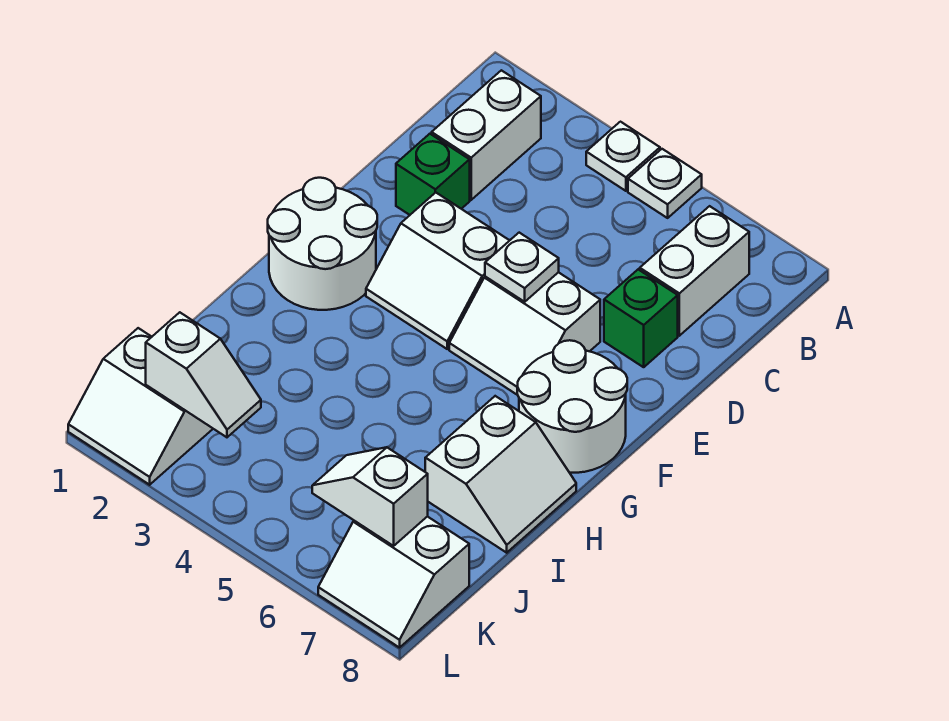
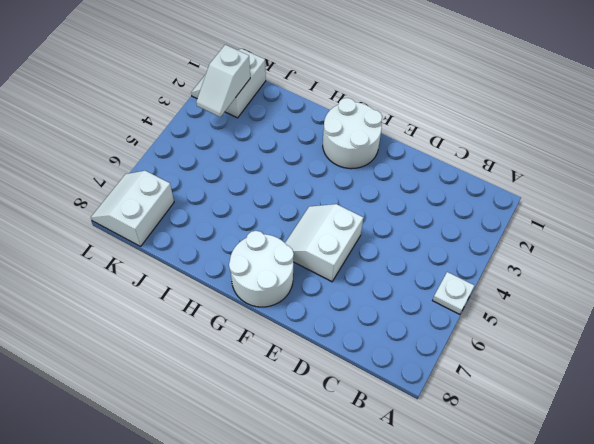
none -> white 1x1 plate [586,122,660,191]
none -> white 1x2 brick [432,70,541,200]
none -> white 1x2 brick [640,206,749,336]

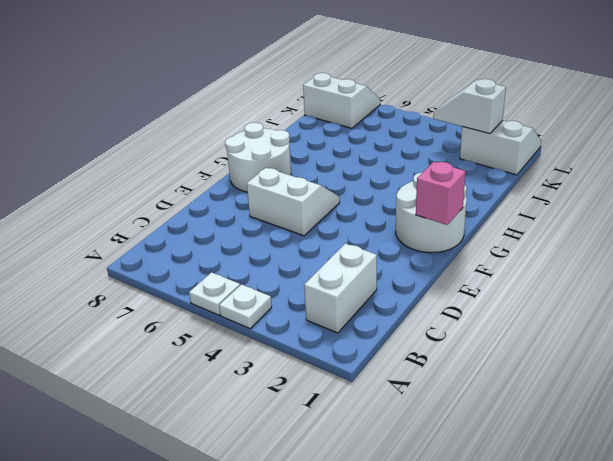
pink 1x1 brick [416,162,466,225] -> none
none -> white 1x2 brick [640,206,749,336]
none -> green 1x1 brick [396,134,470,215]
none -> green 1x1 brick [604,269,678,367]

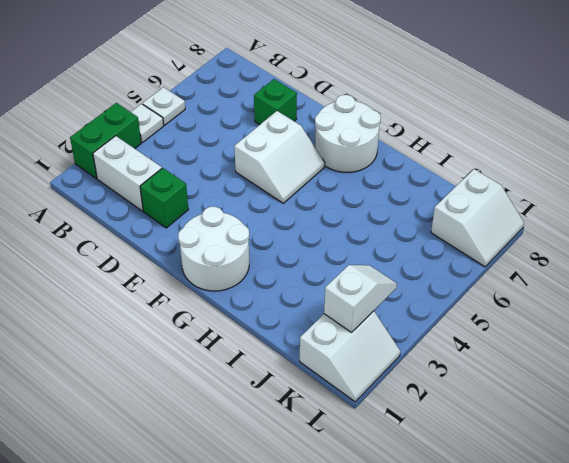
green 1x2 brick [70,103,141,178] -> none
none -> white 1x2 brick [640,206,749,336]
none -> white 2x2 slope [366,192,510,349]
none -> white 2x2 slope [425,396,576,553]

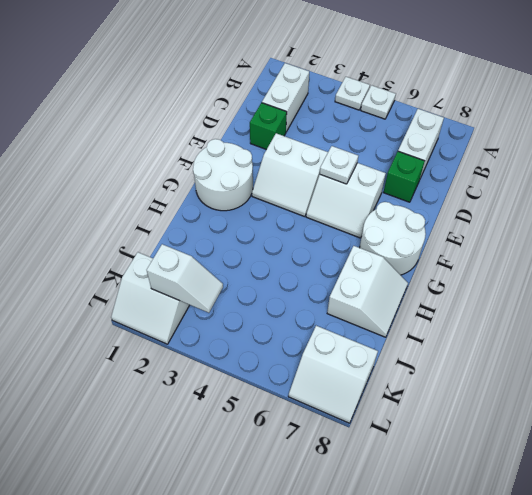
none -> white 1x2 slope [312,447,428,546]

